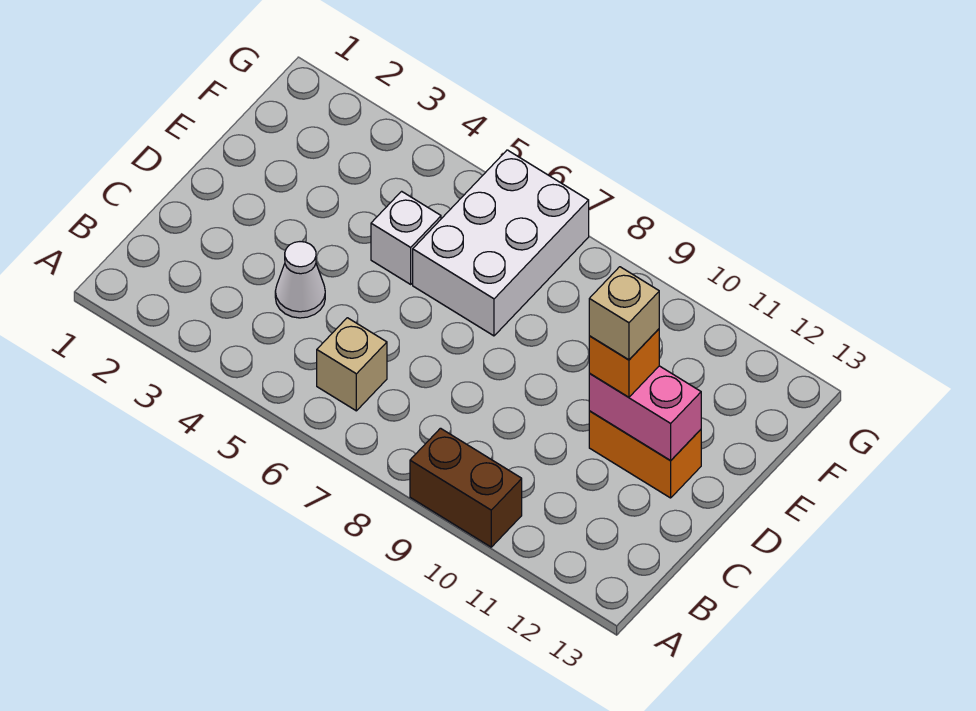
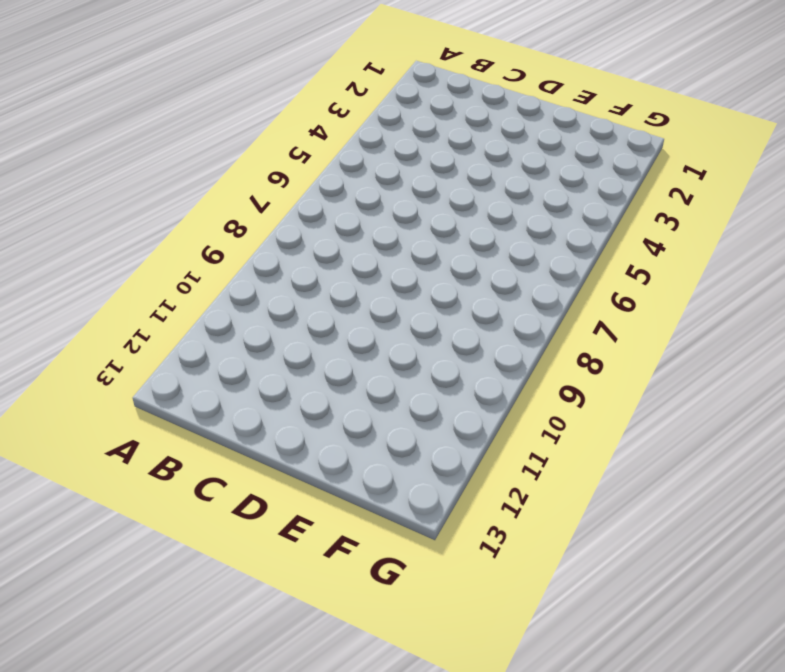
none -> brown 1x2 brick [410,428,522,547]
none -> tan 1x1 brick [317,318,387,411]

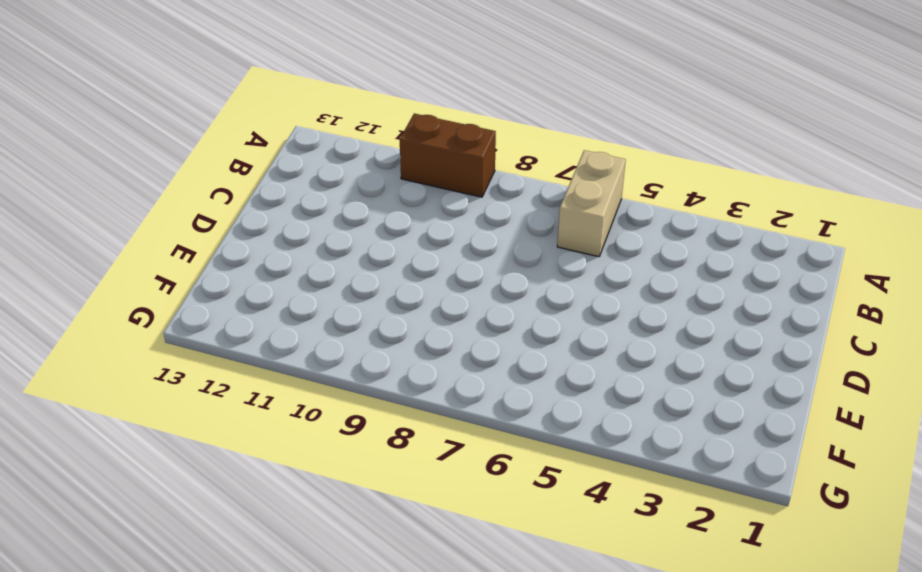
tan 1x2 brick [557,150,626,257] -> tan 1x1 brick [317,318,387,411]
none -> white 1x1 cone [275,242,325,318]
none -> orange 1x2 brick [589,411,701,498]

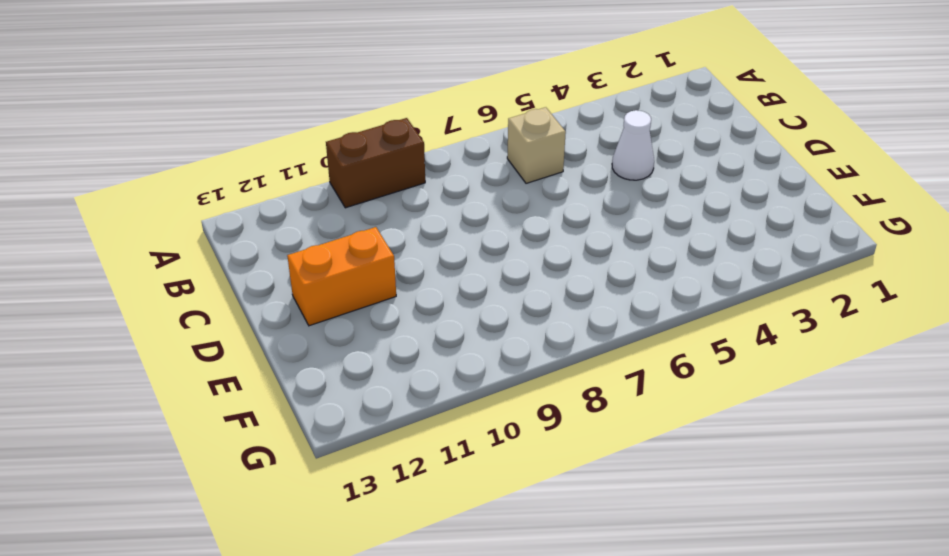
none -> white 1x1 brick [371,191,441,284]
none -> white 2x3 brick [413,150,589,336]

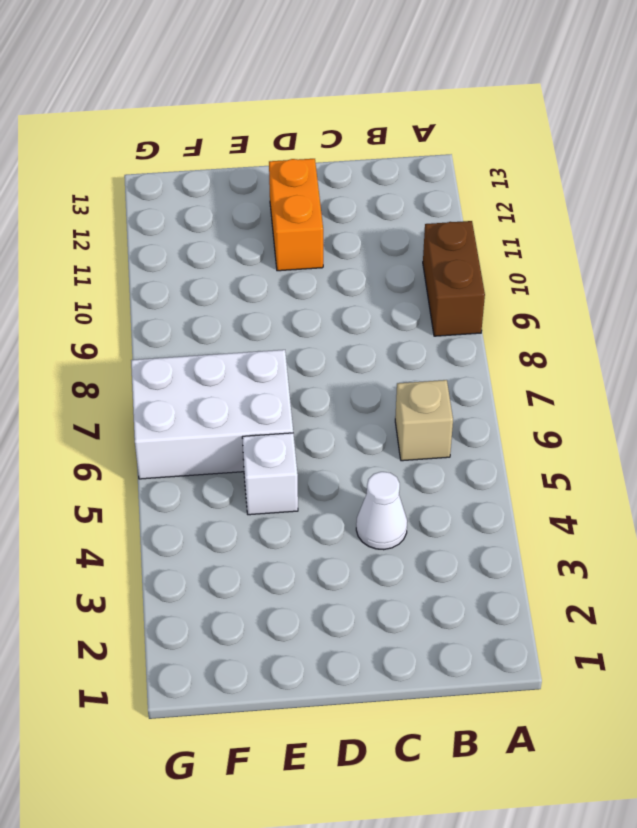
none -> pink 1x2 brick [589,366,701,461]
none -> orange 1x1 brick [589,329,659,397]

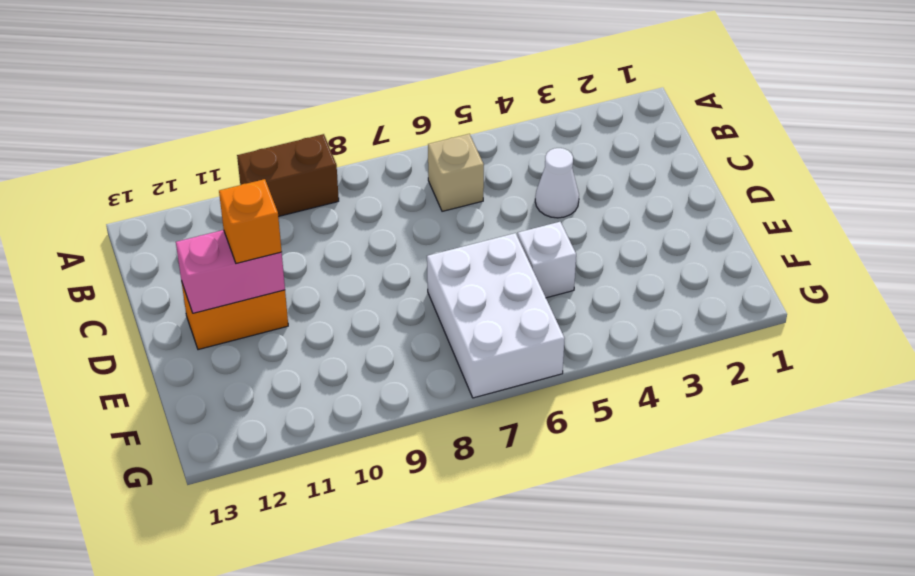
none -> tan 1x1 brick [589,267,659,360]

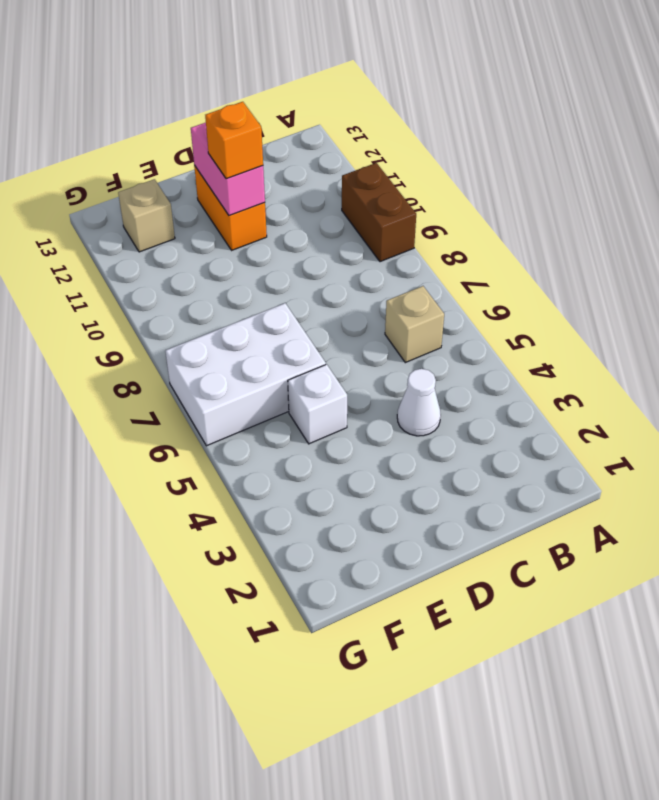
tan 1x1 brick [118,179,175,252] -> tan 1x1 brick moved to [589,267,659,360]

